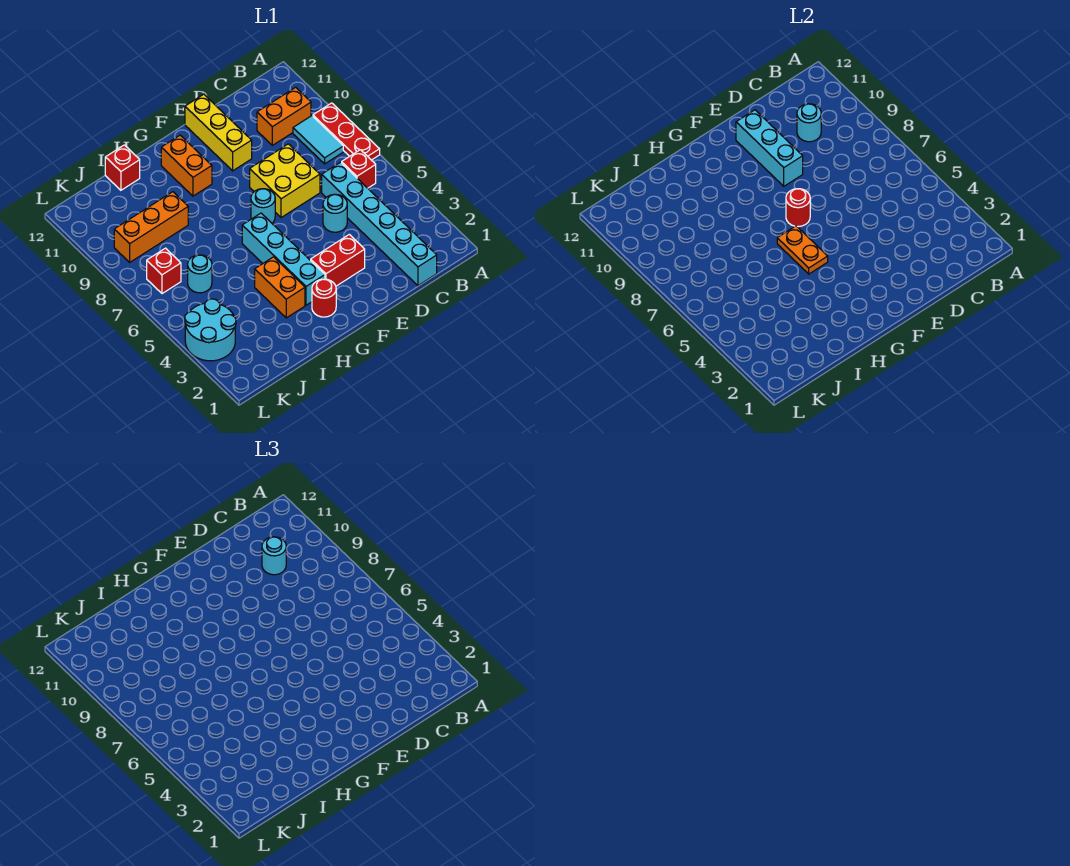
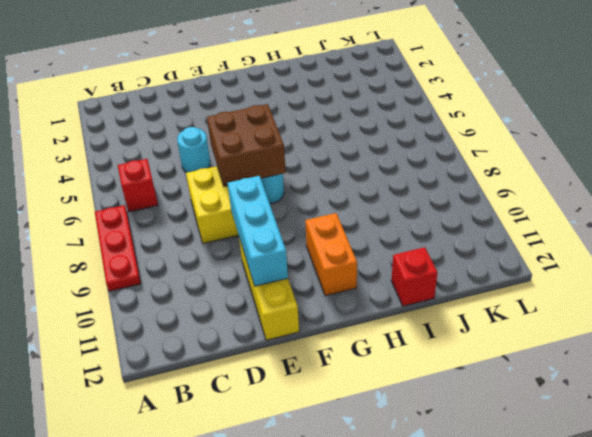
brown 2x2 brick [207,104,286,187] -> red 1x1 round brick [786,189,810,227]
none -> cyan 1x2 tile [293,116,343,164]
none -> orange 1x2 brick [257,87,311,145]
none -> cyan 1x6 brick [322,162,437,286]

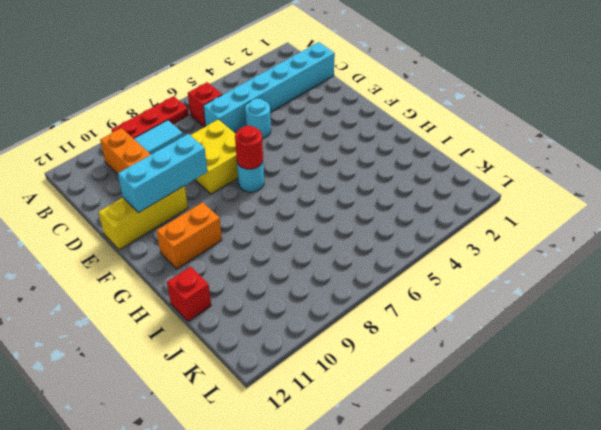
none -> red 1x2 brick [311,234,365,286]
none -> red 1x1 round brick [312,279,336,317]
none -> cyan 1x4 brick [242,213,325,305]

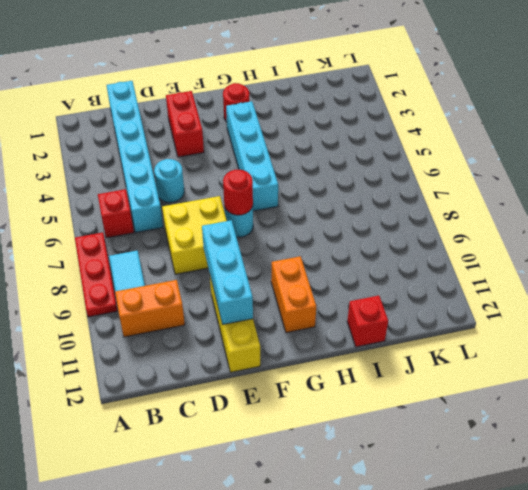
red 1x2 brick [166,91,204,157] -> red 1x2 brick turned to [311,234,365,286]
none -> orange 1x2 brick [255,257,305,318]
none -> orange 1x3 brick [114,192,188,262]
none -> cyan 1x1 round brick [188,255,212,293]

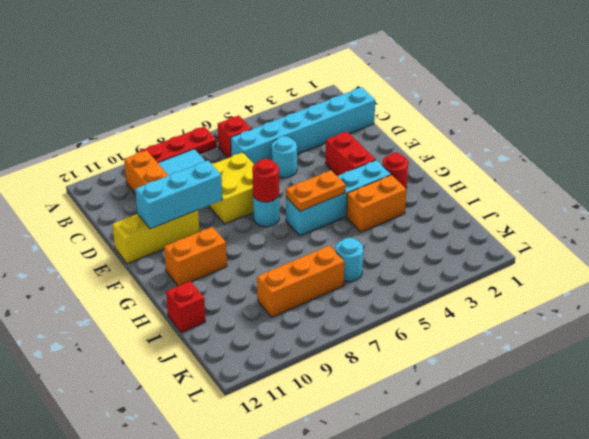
orange 1x3 brick [257,245,344,317] -> orange 1x3 brick turned to [114,192,188,262]
none -> cyan 2x2 round brick [185,299,236,361]
none -> red 1x1 brick [147,248,181,294]
none -> cyan 1x1 round brick [797,104,821,142]

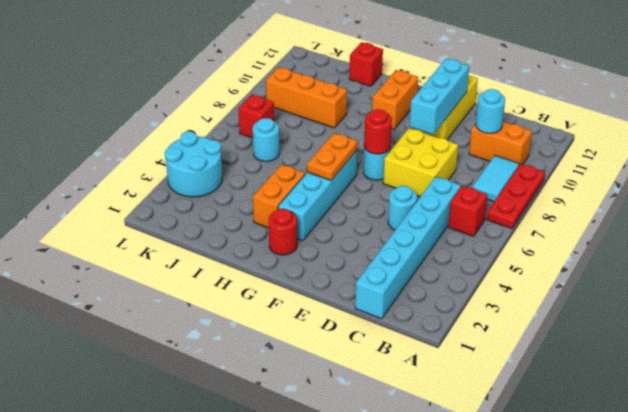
none -> red 1x2 brick [311,234,365,286]
none -> cyan 1x1 round brick [262,537,286,575]

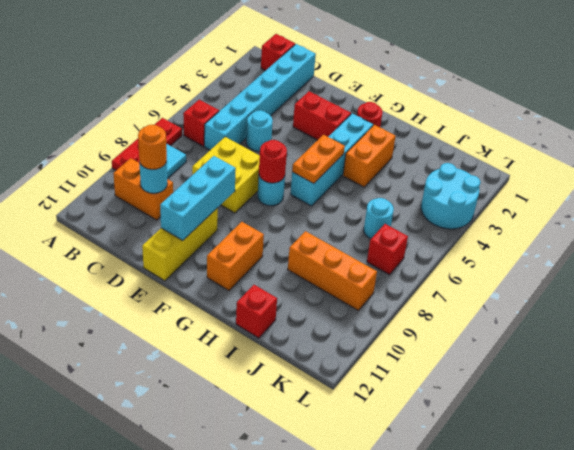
red 1x1 brick [261,34,295,71] -> none
orange 1x1 round brick [138,125,167,170] -> cyan 1x1 round brick [262,537,286,575]

